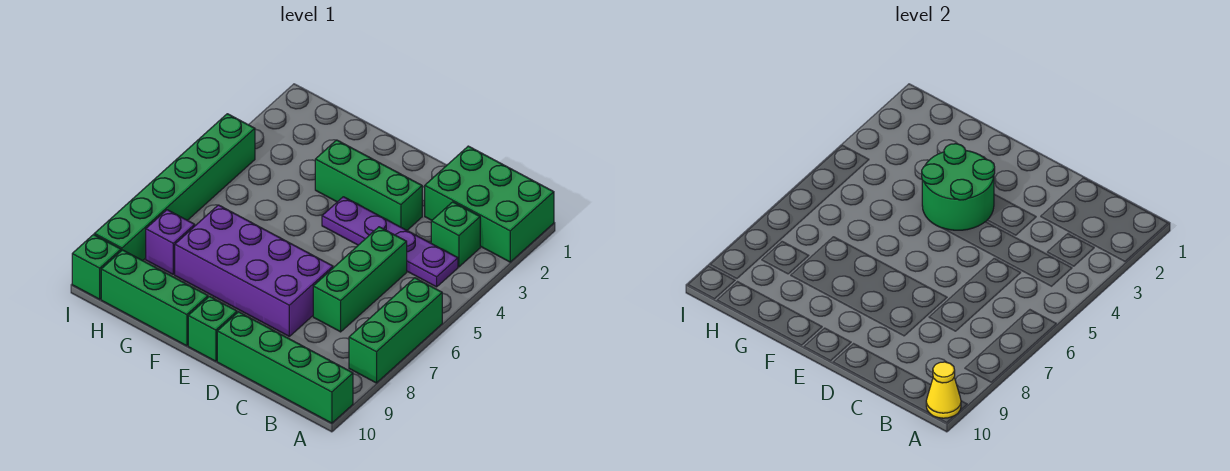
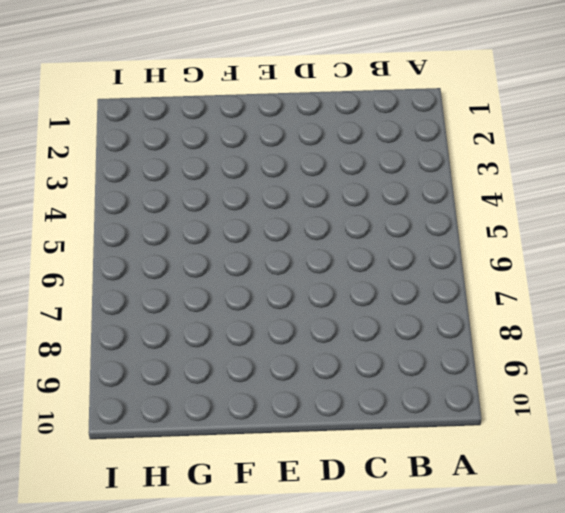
none -> green 2x3 brick [425,146,554,262]
none -> green 1x3 brick [349,278,442,383]
none -> green 1x4 brick [217,312,353,423]

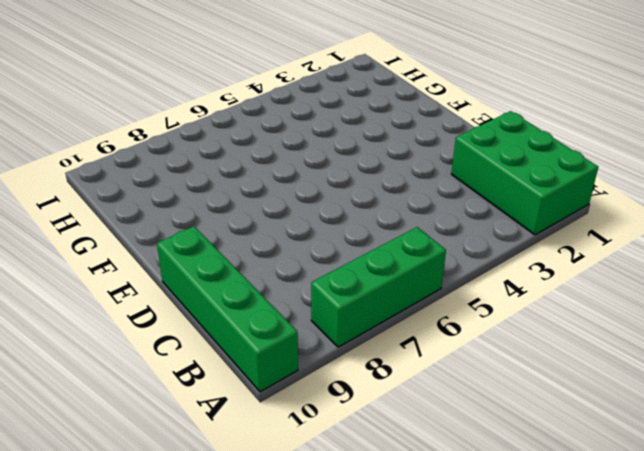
none -> green 1x1 brick [431,202,480,267]
none -> purple 1x4 plate [322,197,458,287]
none -> green 1x3 brick [313,227,407,332]

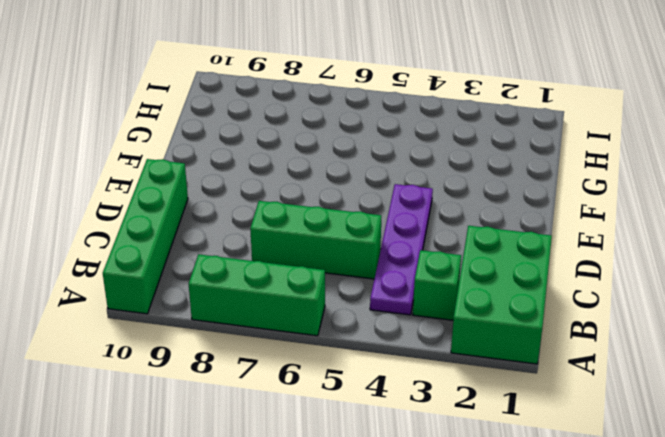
none -> green 1x3 brick [315,140,422,230]
none -> purple 2x4 brick [175,205,333,336]
none -> green 1x1 brick [188,296,237,361]

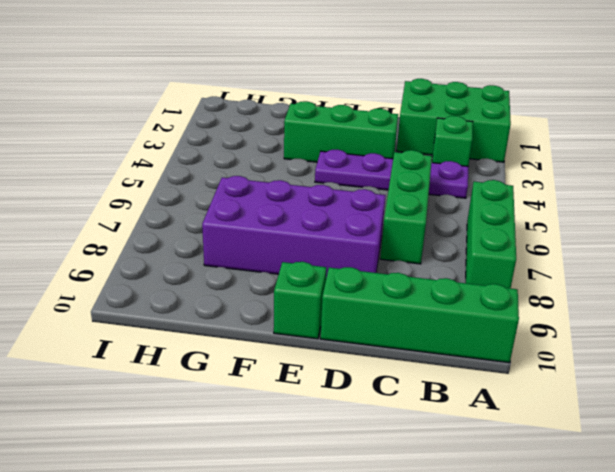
none -> green 1x3 brick [101,250,208,346]
none -> purple 1x1 brick [146,210,195,274]
none -> green 1x6 brick [94,114,255,261]

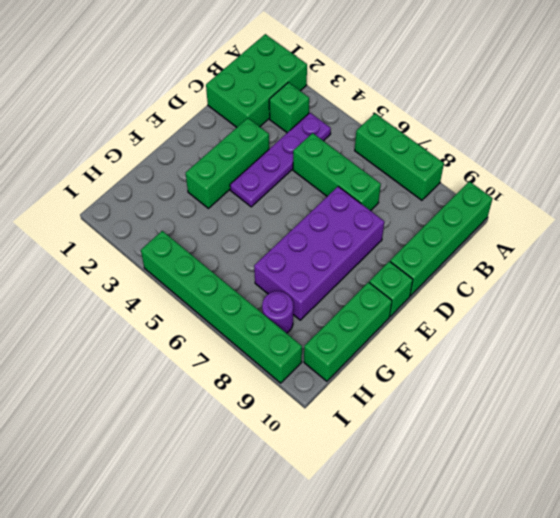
purple 1x1 round brick [262,291,293,333] -> purple 1x1 brick [146,210,195,274]
none -> green 1x1 brick [72,235,121,299]
none -> yellow 1x1 cone [926,362,961,418]
none -> green 2x2 round brick [922,144,995,230]

